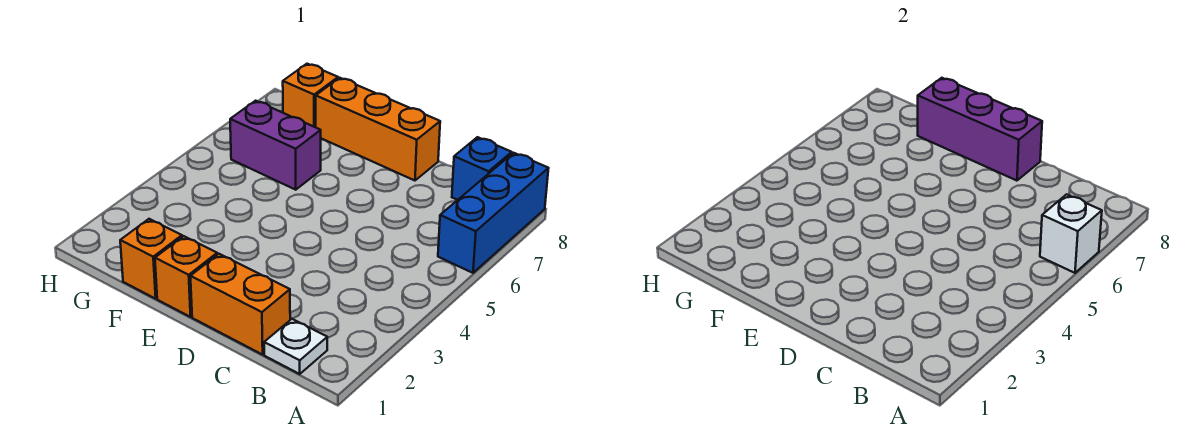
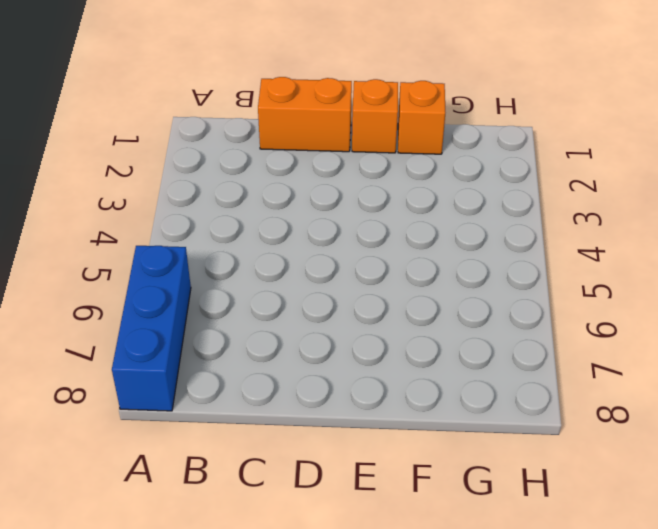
none -> white 1x1 plate [264,319,327,374]
none -> blue 1x1 brick [452,137,512,200]

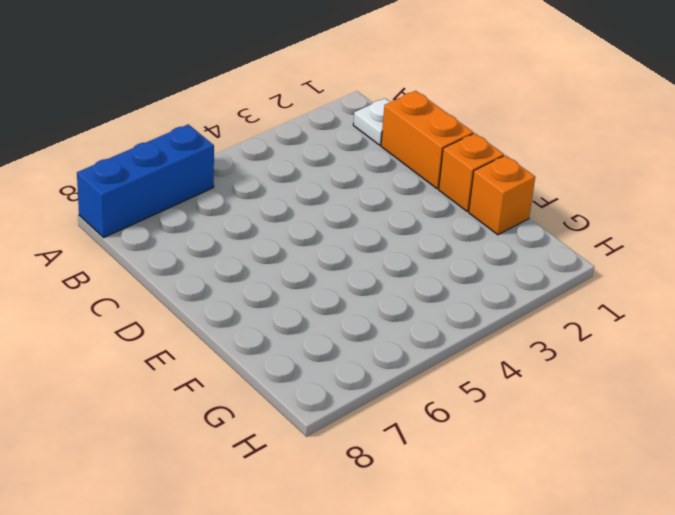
none -> blue 1x1 brick [452,137,512,200]
none -> orange 1x3 brick [316,78,440,181]

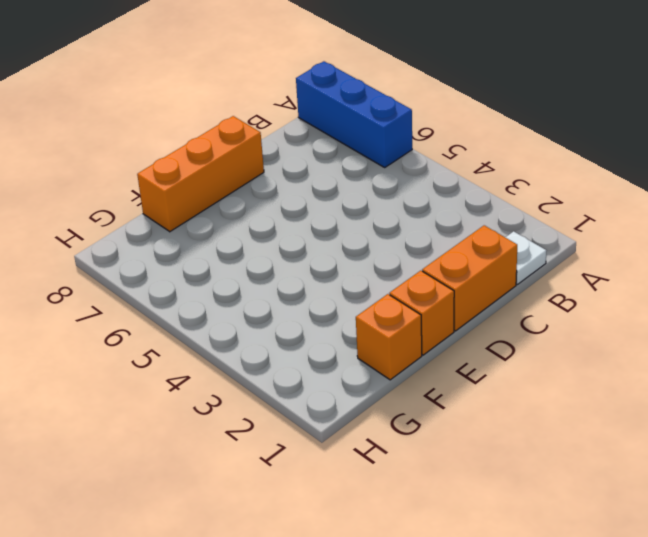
none -> blue 1x1 brick [452,137,512,200]
none -> purple 1x2 brick [230,101,321,190]

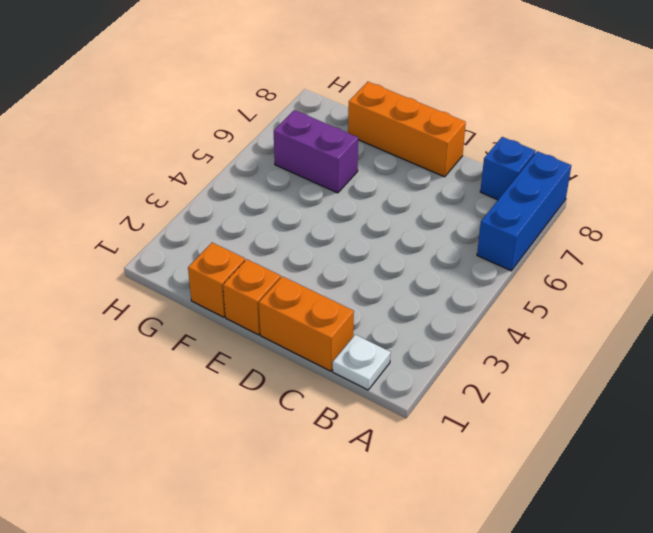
none -> orange 1x1 brick [283,64,338,127]
none -> white 1x1 brick [1040,194,1102,273]

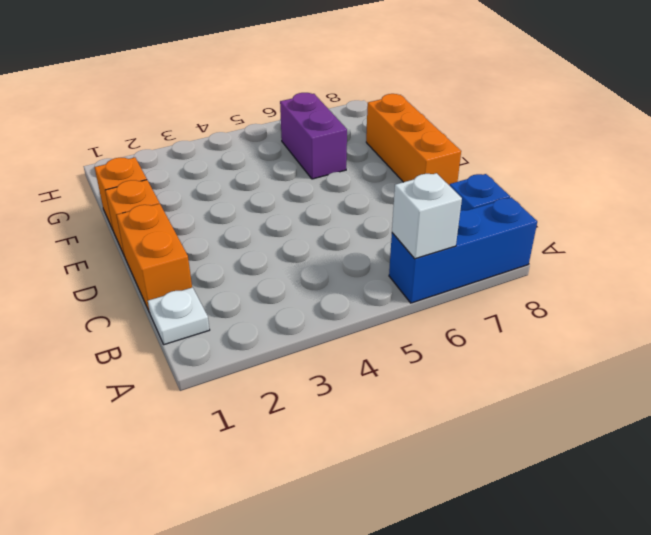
none -> orange 1x1 brick [283,64,338,127]
none -> purple 1x3 brick [918,78,1042,181]

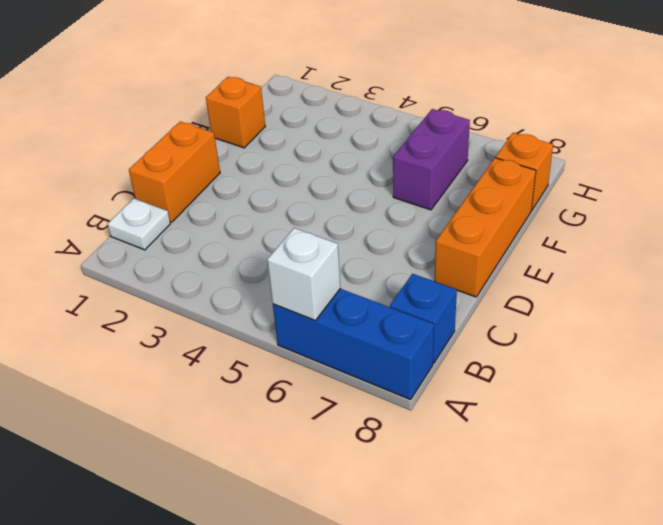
none -> orange 1x1 brick [155,236,217,317]
none -> purple 1x3 brick [918,78,1042,181]

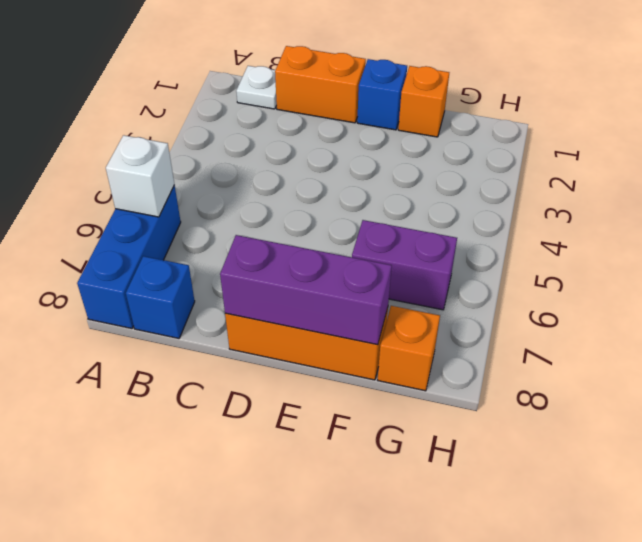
blue 1x1 brick [357,59,407,130] -> orange 1x1 brick [155,236,217,317]

